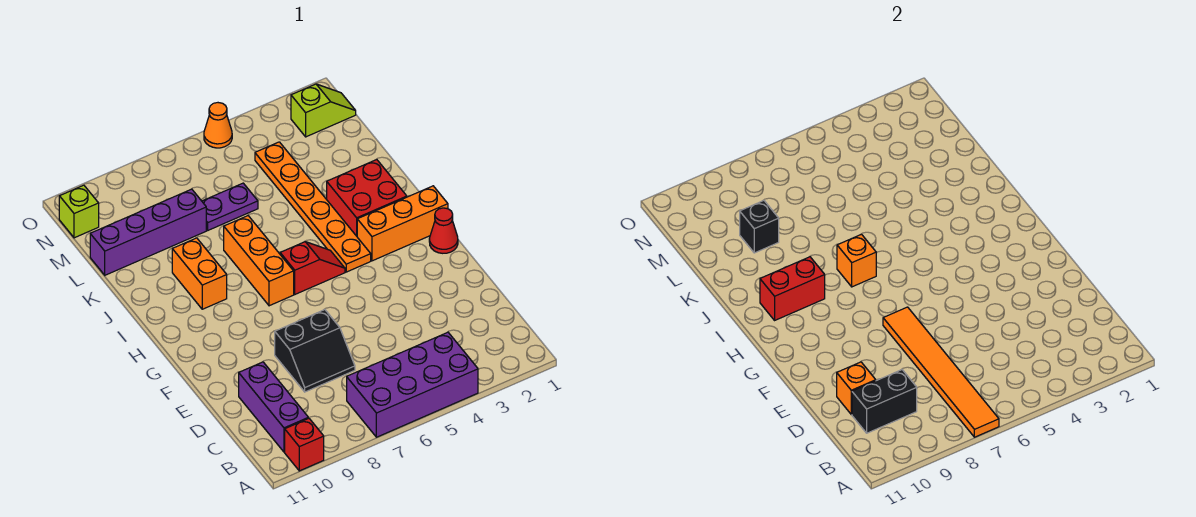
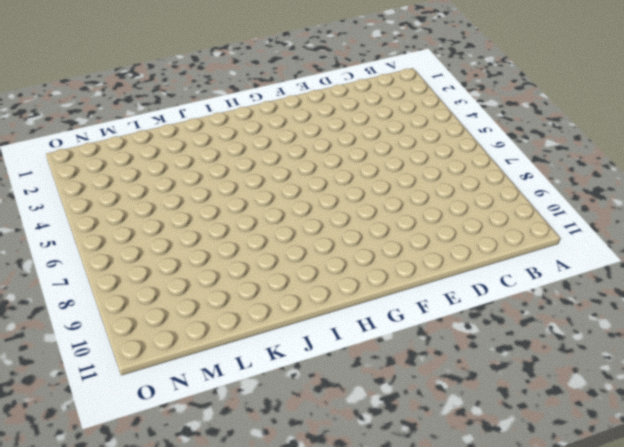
none -> purple 2x4 brick [347,332,478,437]
none -> red 1x1 brick [285,418,324,471]
none -> purple 1x3 brick [239,362,308,452]

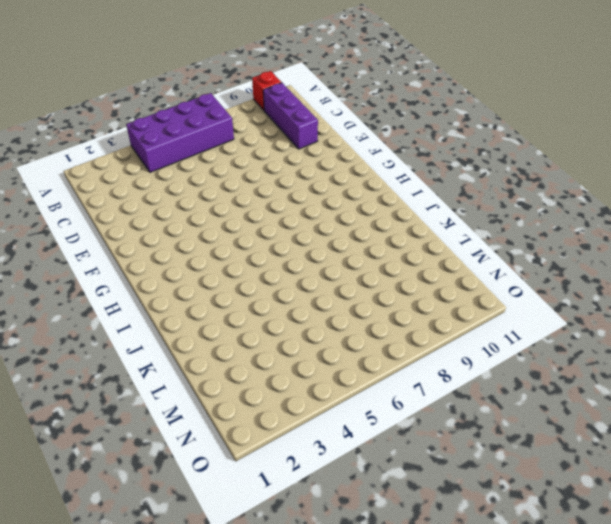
none -> black 2x2 slope [275,309,355,392]
none -> red 1x1 cone [429,208,458,253]
none -> orange 1x3 brick [357,186,448,261]

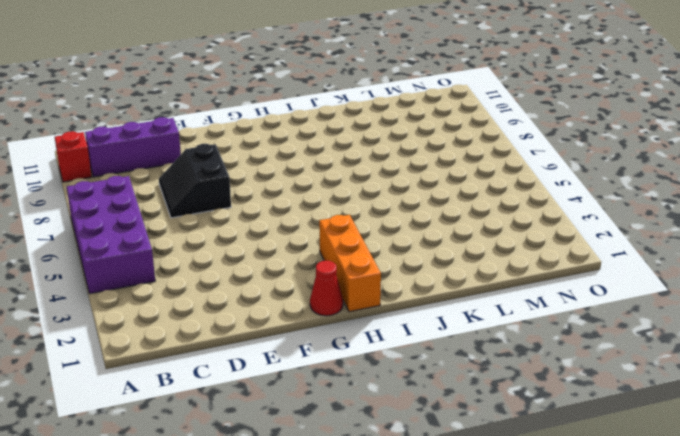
none -> orange 1x6 plate [255,142,371,272]
none -> red 1x2 slope [280,242,345,294]
none -> orange 1x3 brick [224,216,294,306]

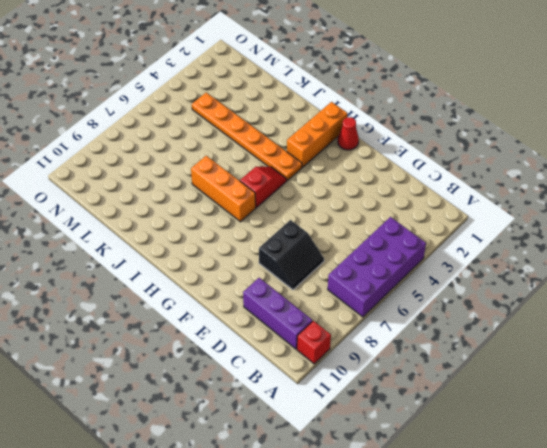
none -> red 2x2 brick [327,160,407,236]
none -> orange 1x2 brick [172,238,227,309]
none -> purple 1x2 plate [202,183,258,230]

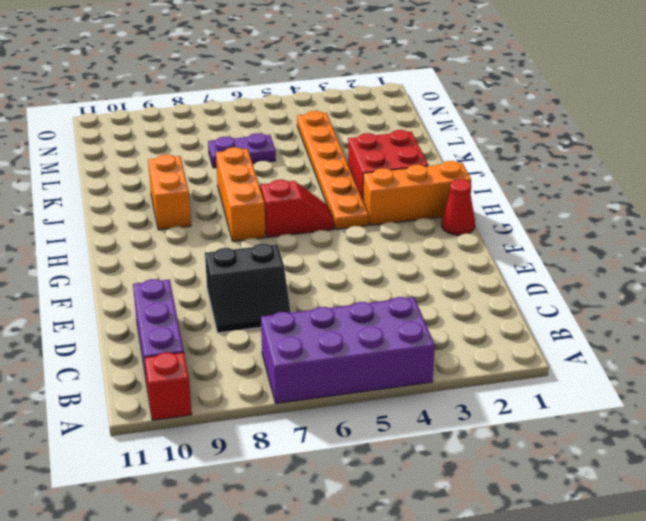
none -> purple 1x4 brick [90,189,206,275]
none -> lime 1x2 slope [291,84,356,137]
none -> lime 1x1 brick [59,185,99,238]

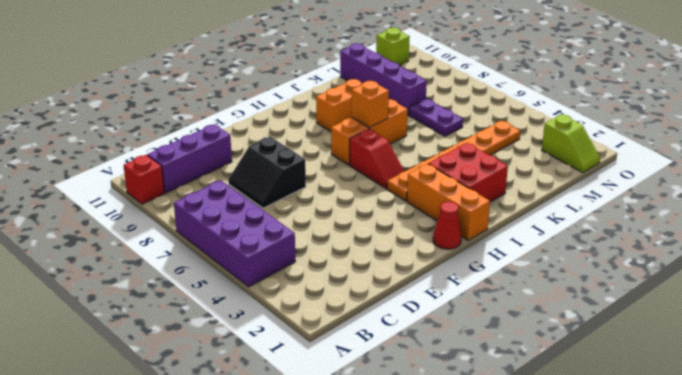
none -> orange 1x1 cone [204,103,232,148]
none -> orange 1x6 tile [883,307,999,437]
none -> black 1x2 brick [852,370,917,433]

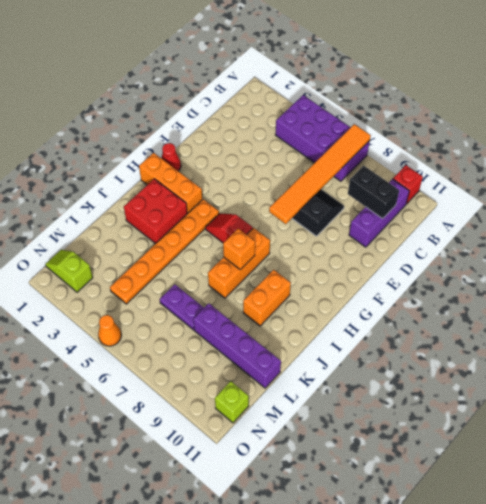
none -> orange 1x1 brick [837,362,876,414]
none -> red 1x2 brick [760,257,825,320]
none -> black 1x1 brick [740,200,779,253]

